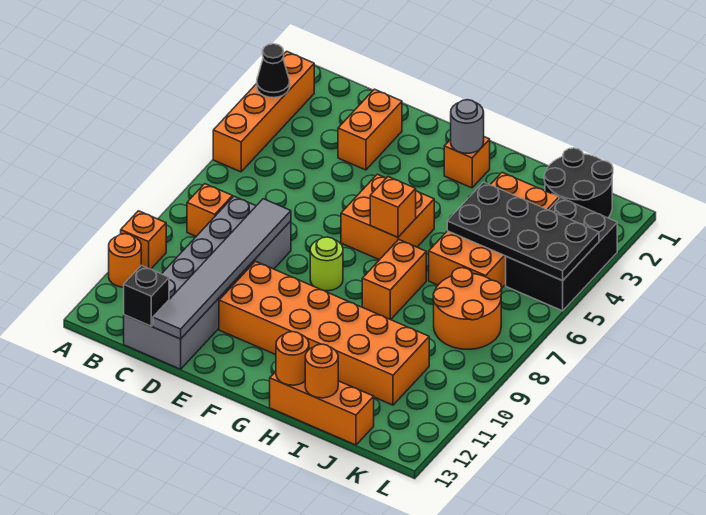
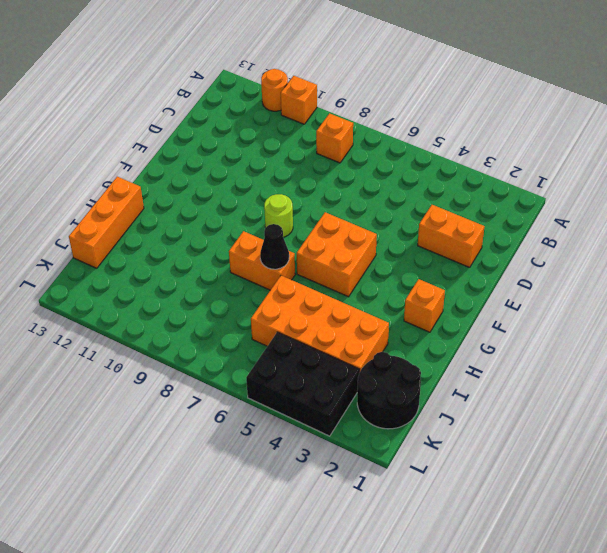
black 1x1 cone [260,224,289,269] -> black 1x1 cone moved to [257,44,290,98]
none -> orange 1x4 brick [213,51,314,172]
none -> grey 2x6 brick [124,196,291,369]
none -> orange 2x6 brick [219,261,429,405]

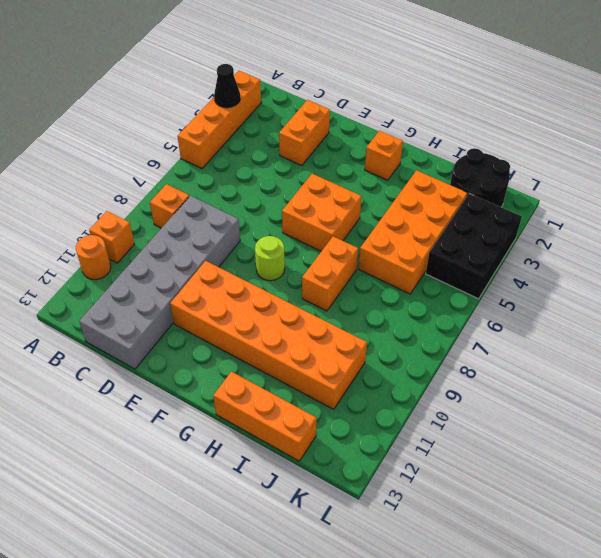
none -> orange 2x2 round brick [433,268,502,349]
none -> black 1x1 brick [124,265,169,326]
none -> grey 1x6 tile [153,199,291,339]

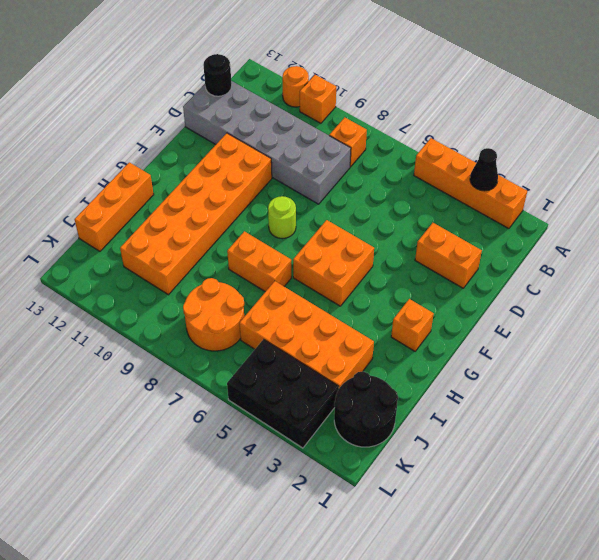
black 1x1 round brick [203,54,232,96] -> black 1x1 brick [124,265,169,326]
none -> grey 1x6 tile [153,199,291,339]
none -> grey 1x1 round brick [451,100,484,153]
none -> orange 1x1 brick [370,177,416,237]

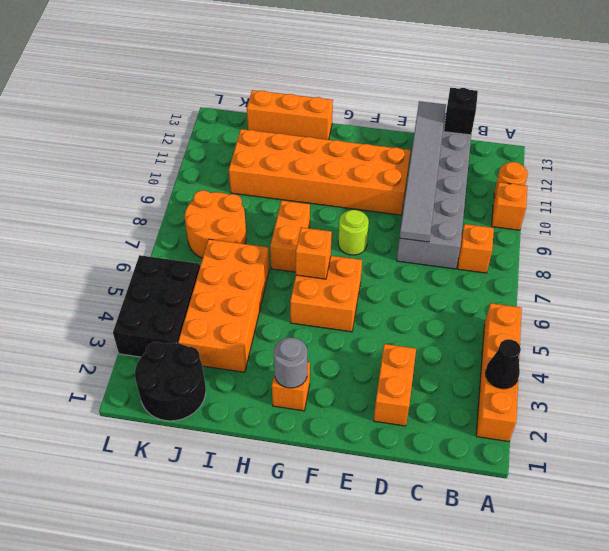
none -> orange 1x1 round brick [276,332,309,385]
none -> black 2x4 plate [447,182,599,281]
none -> orange 1x1 round brick [305,344,338,398]

